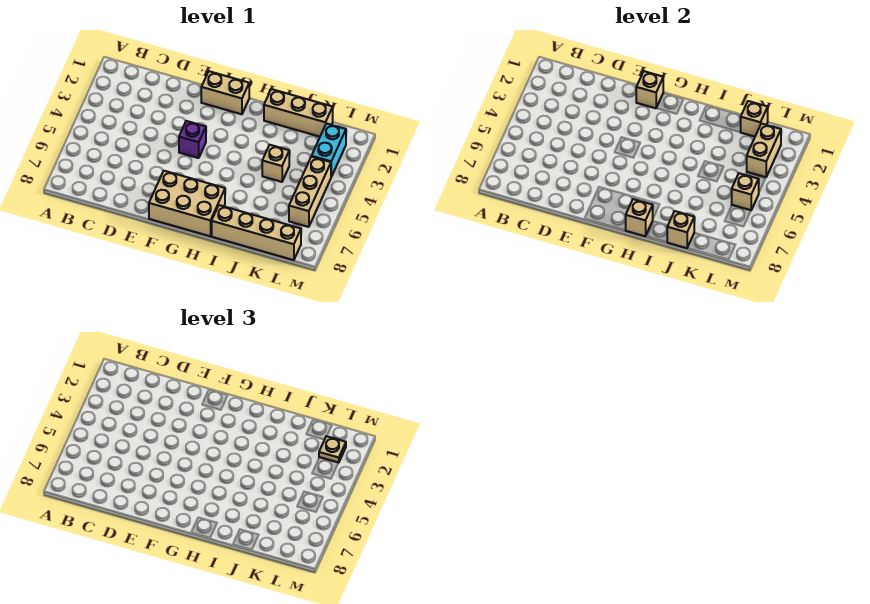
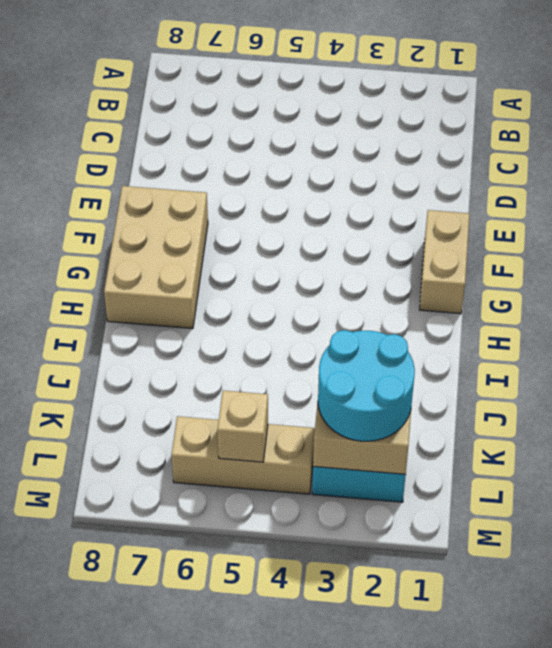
cyan 2x2 round brick [318,330,415,441] -> tan 1x1 plate [319,436,346,463]
none -> purple 1x1 brick [179,121,206,158]
none -> tan 1x3 brick [264,89,333,137]
none -> tan 1x4 brick [212,205,301,260]

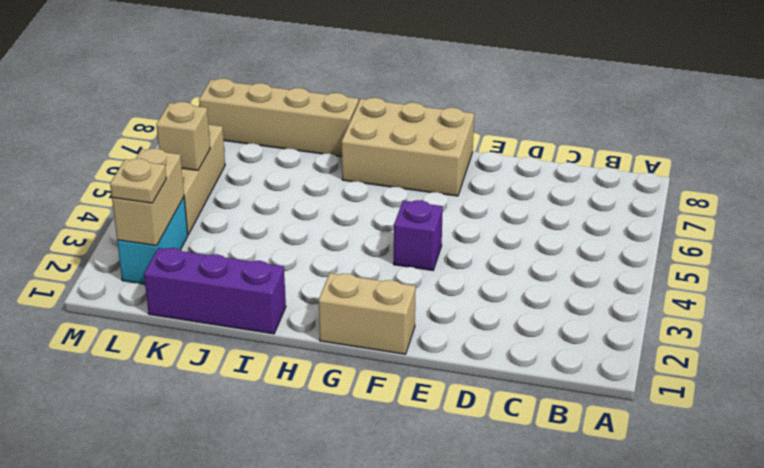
purple 1x3 brick [144,248,286,334] -> tan 1x3 brick [264,89,333,137]
none -> tan 1x1 brick [262,145,289,182]
none -> tan 1x1 brick [636,71,663,108]
none -> tan 1x1 brick [626,199,653,236]

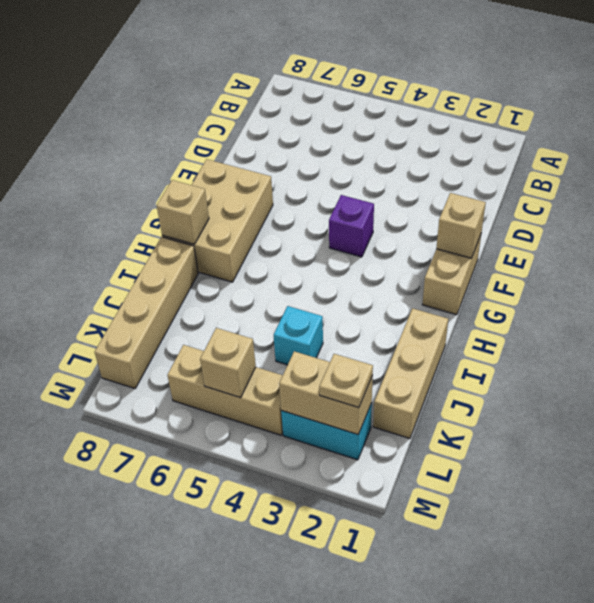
cyan 1x1 brick [274,306,323,365] -> tan 1x1 brick [262,145,289,182]
none -> tan 1x1 brick [667,211,694,248]
none -> tan 1x1 brick [741,101,768,137]

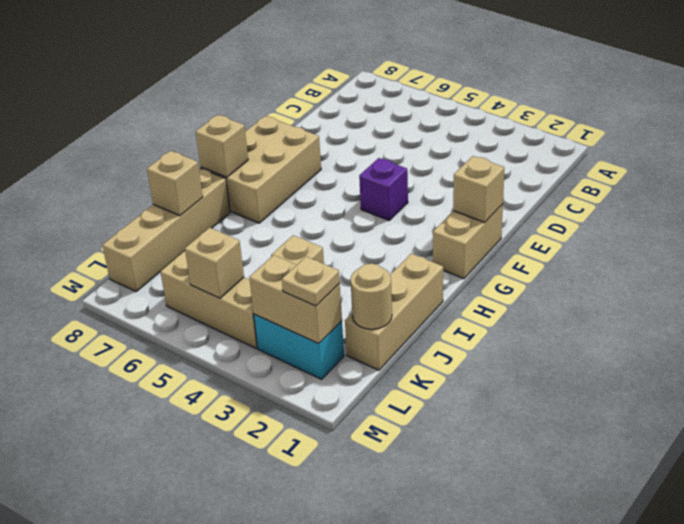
tan 1x1 round brick [351,264,392,329] -> tan 1x1 brick [741,101,768,137]

